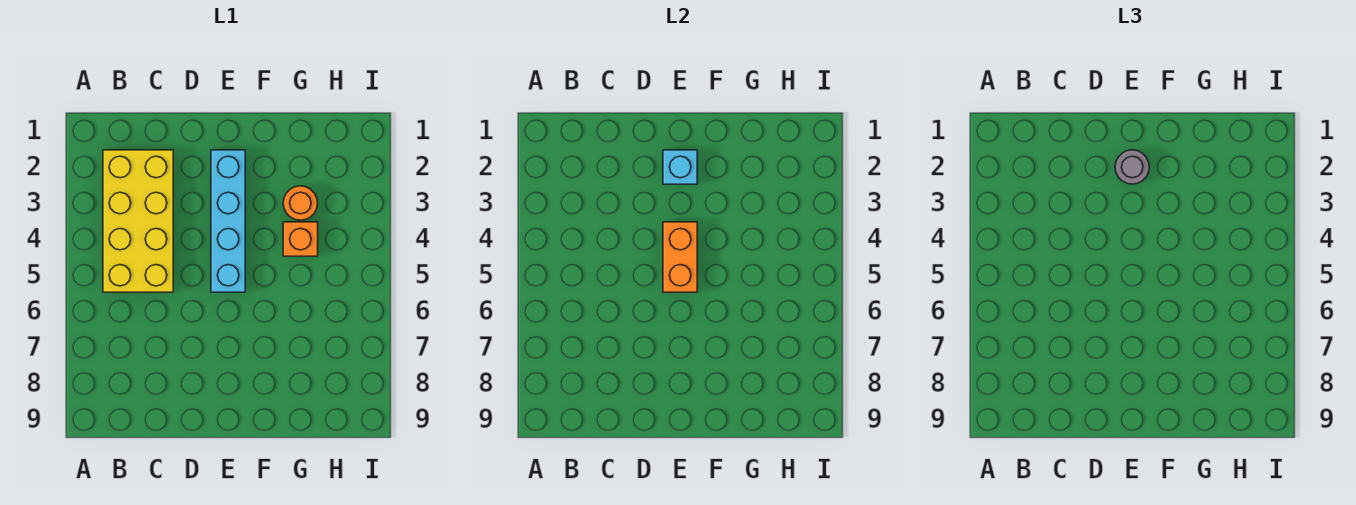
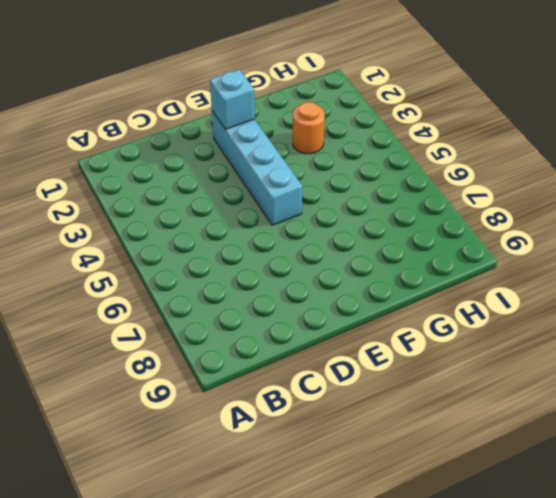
none -> yellow 2x4 brick [103,150,173,292]
none -> orange 1x1 brick [283,222,318,256]

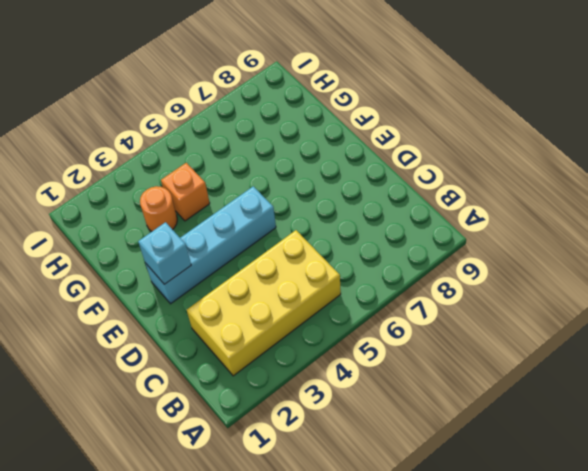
none -> orange 1x2 brick [663,222,697,292]
none -> grey 1x1 round brick [1115,150,1149,184]

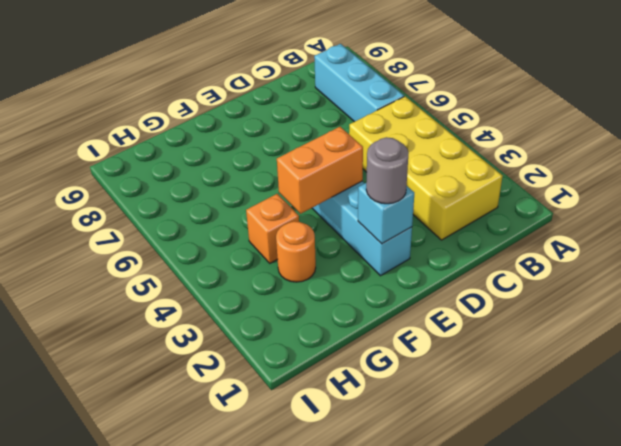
cyan 1x3 brick [314,44,404,122] -> none
orange 1x2 brick [277,127,363,214] -> orange 1x2 brick turned to [663,222,697,292]

